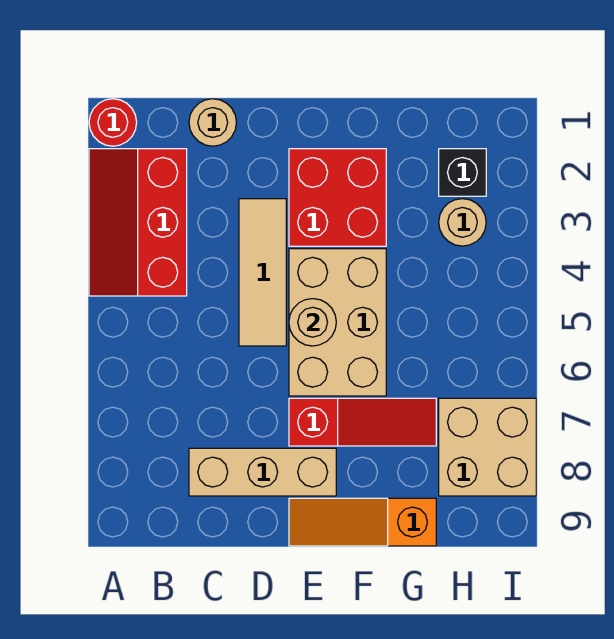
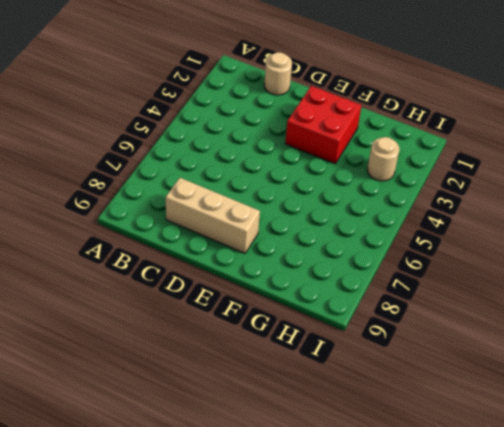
none -> red 1x1 round brick [89,99,137,146]
none -> red 2x3 slope [89,149,187,296]
none -> tan 1x3 tile [239,199,286,346]

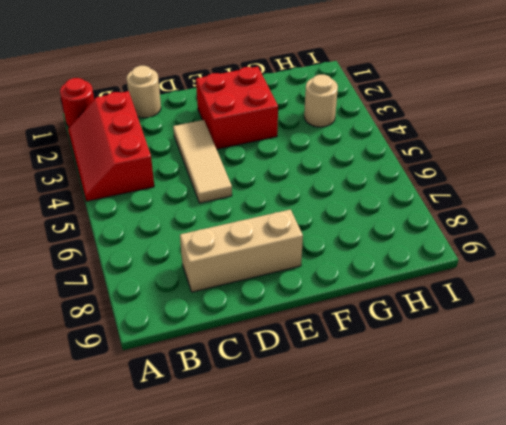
none -> tan 2x3 brick [289,249,386,396]
none -> red 1x3 slope [289,398,436,446]
none -> orange 1x3 slope [289,498,436,546]

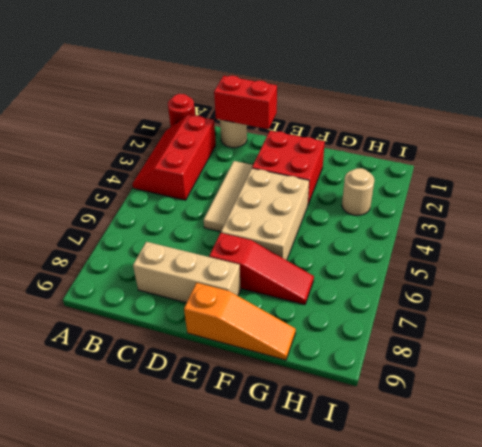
red 1x2 brick [214,76,277,129] -> none
orange 1x3 slope [184,283,296,360] -> orange 1x3 slope turned to [289,498,436,546]
none -> black 1x1 brick [439,149,486,196]
none -> tan 2x2 brick [439,398,536,496]
none -> tan 1x1 round brick [289,299,336,346]

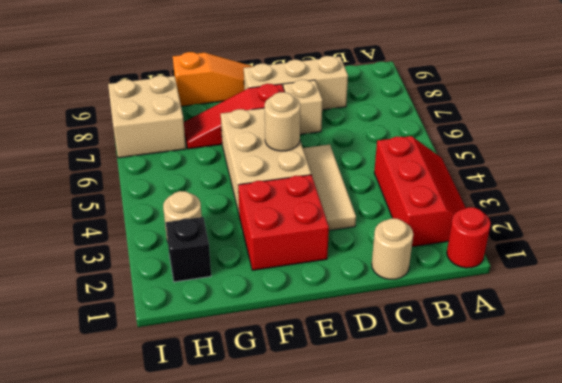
tan 1x1 brick [283,80,323,134] -> none

